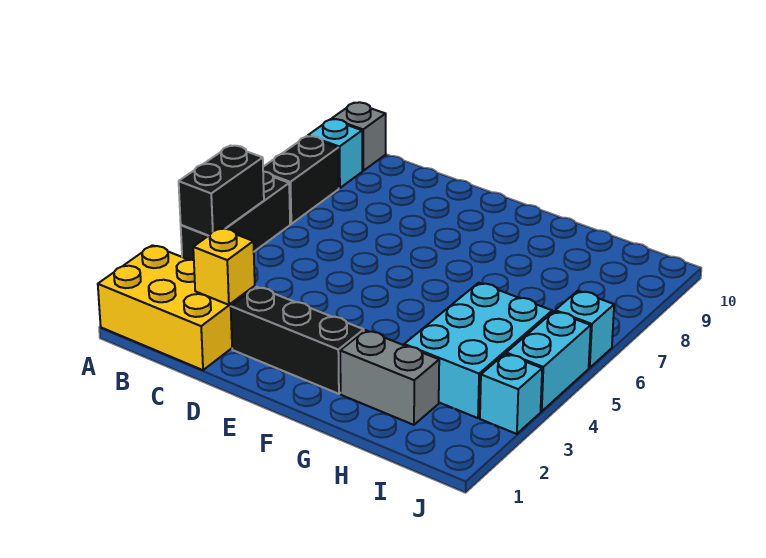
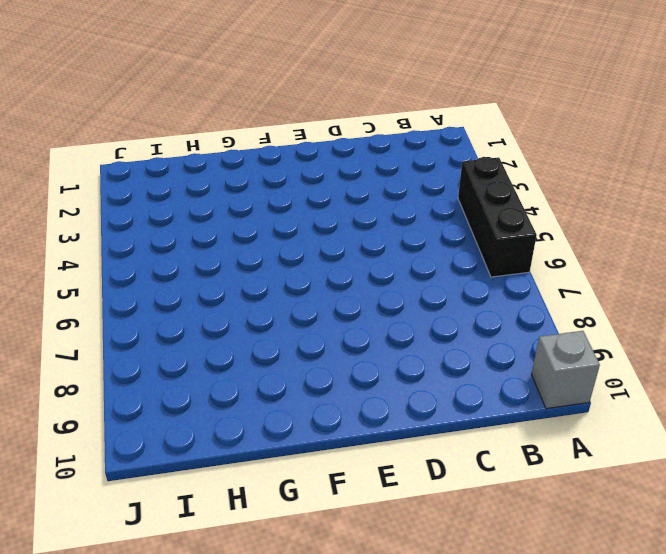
none -> yellow 2x3 brick [98,245,255,370]
none -> black 1x2 brick [263,136,339,224]
none -> cyan 1x1 brick [308,119,362,188]

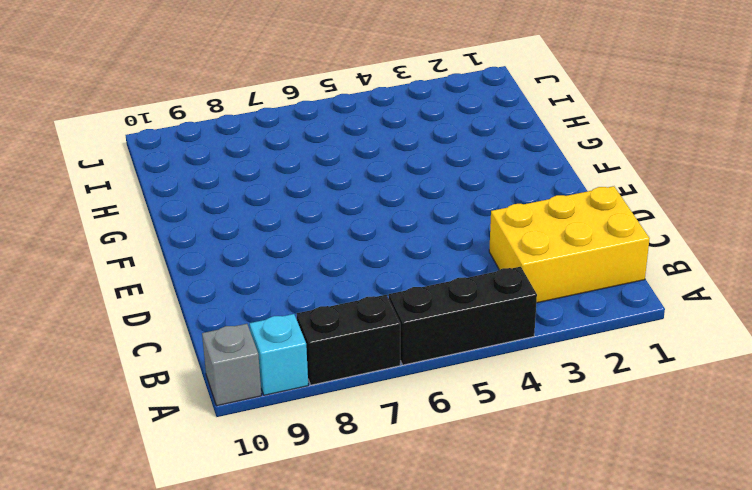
yellow 2x3 brick [489,186,650,303] -> yellow 2x3 brick turned to [98,245,255,370]
none -> black 1x3 brick [231,287,364,394]
none -> grey 1x2 brick [340,330,439,425]
none -> cyan 2x3 brick [404,283,552,418]

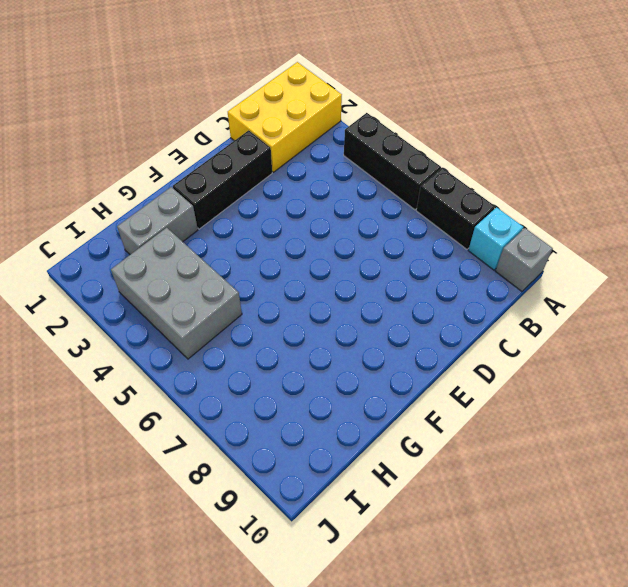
grey 2x3 brick [111,228,242,359] -> cyan 2x3 brick [404,283,552,418]
none -> cyan 1x1 brick [480,354,542,434]
none -> cyan 1x2 brick [506,311,591,411]
none -> cyan 1x1 brick [555,291,614,368]

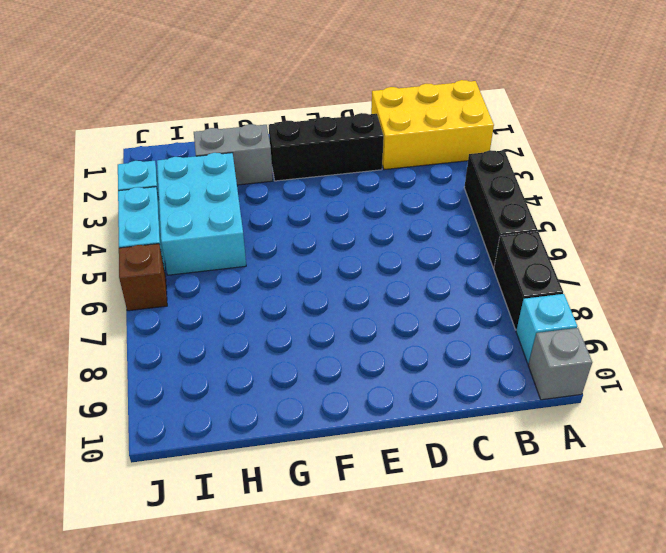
brown 1x1 brick [119,244,167,311] -> cyan 1x1 brick [555,291,614,368]
none -> black 1x2 brick [179,146,264,236]
none -> yellow 1x1 brick [193,228,255,305]

